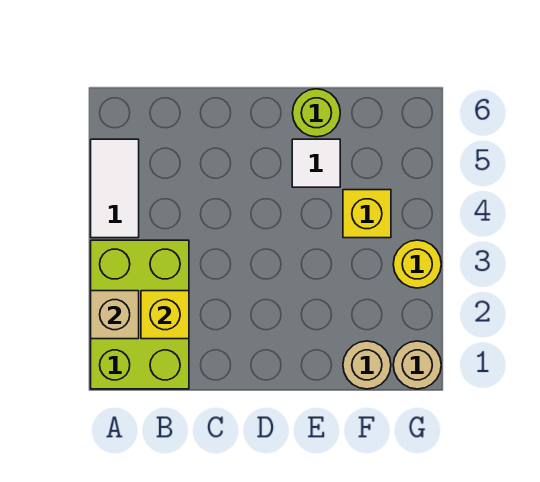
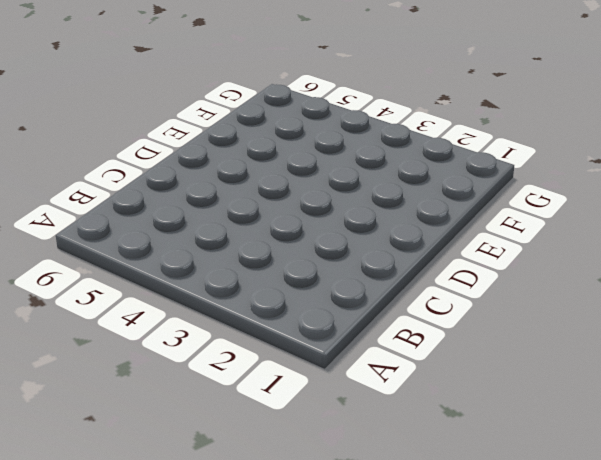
none -> lime 2x3 brick [91,240,189,389]
none -> white 1x2 tile [91,139,139,238]

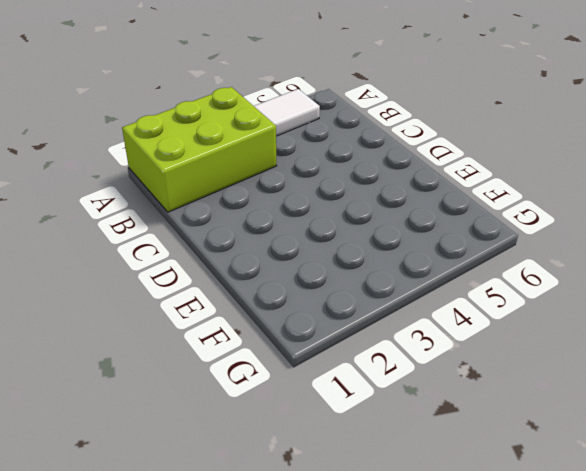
none -> white 1x1 tile [292,139,340,187]
none -> lime 1x1 round brick [293,89,340,137]

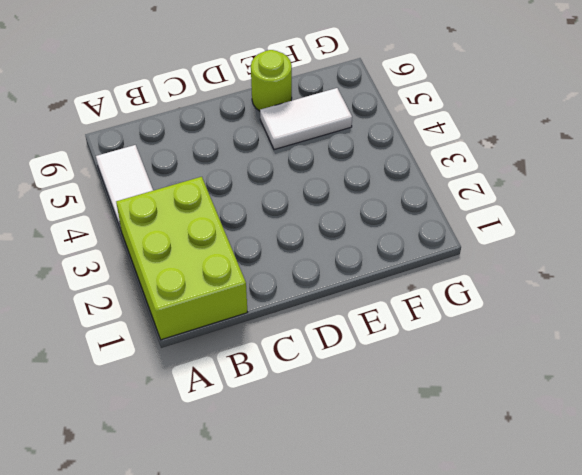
white 1x2 tile [260,88,352,150] -> white 1x1 tile [292,139,340,187]
none -> tan 1x1 round brick [343,341,391,389]
none -> yellow 1x1 brick [343,190,391,238]

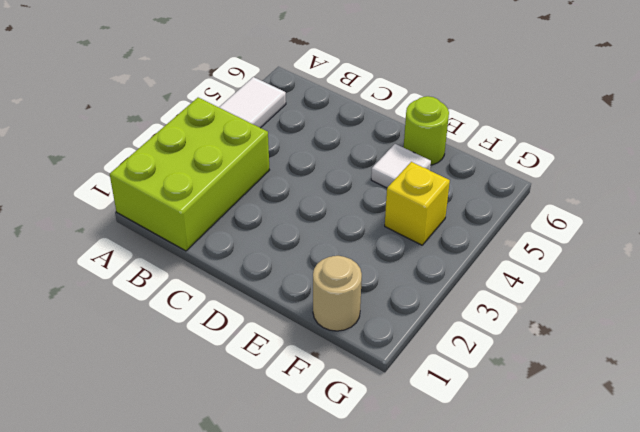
none -> tan 1x1 round brick [393,341,441,389]
none -> yellow 1x1 round brick [393,240,441,288]

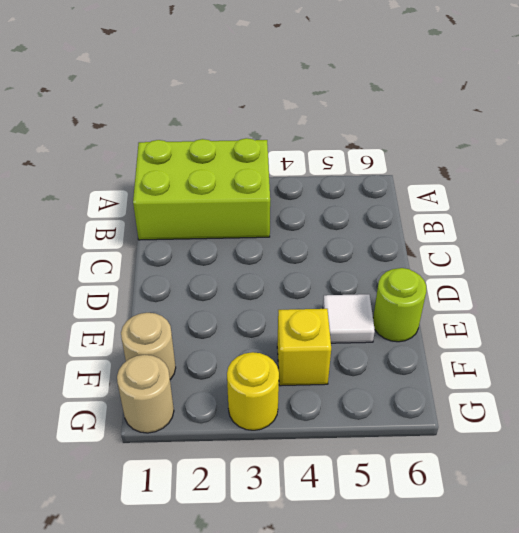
none -> white 1x2 tile [91,139,139,238]
none -> tan 1x1 brick [91,291,139,339]

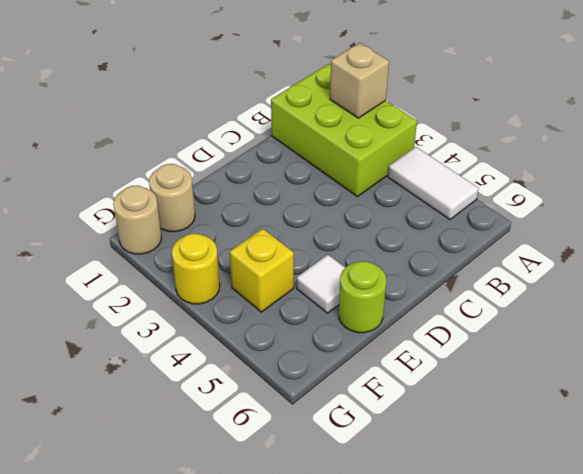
none -> yellow 1x1 brick [141,291,189,339]

